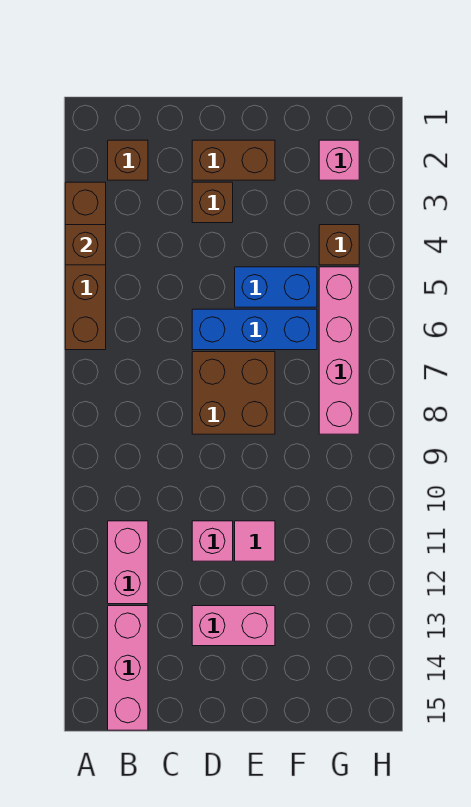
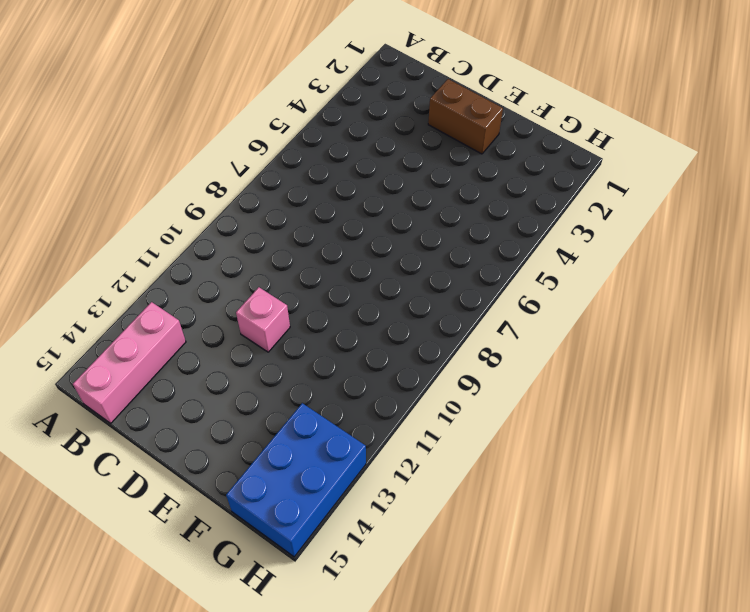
blue 2x3 brick [226,403,366,557] -> none
none -> brown 1x4 brick [65,182,106,350]
none -> brown 1x1 brick [108,140,148,180]
none -> pink 1x2 brick [108,521,148,604]

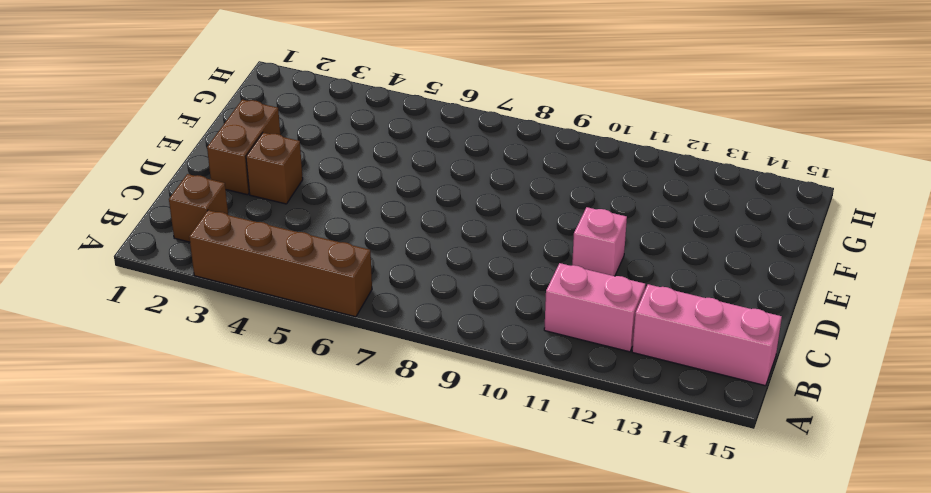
none -> blue 1x3 brick [192,309,317,350]
none -> brown 2x2 brick [192,352,275,434]
none -> pink 1x2 brick [192,606,275,646]

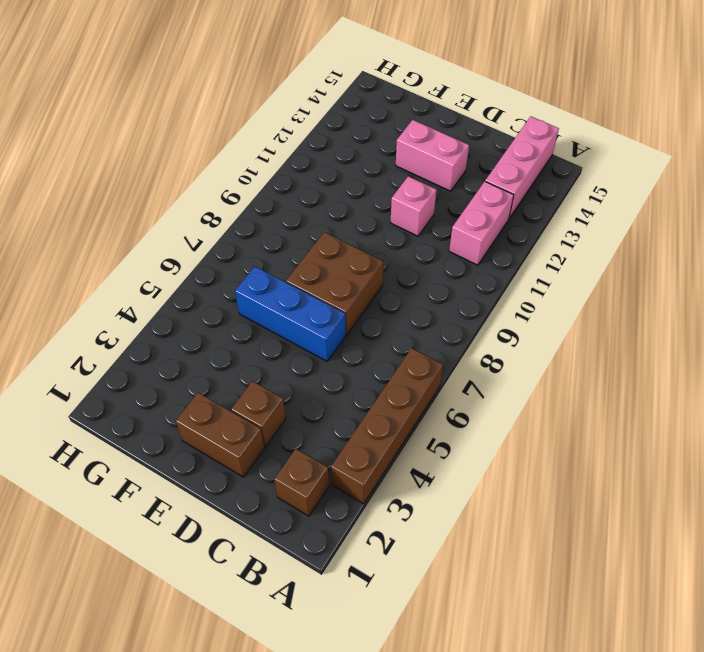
none -> blue 1x2 brick [235,267,317,307]
none -> pink 1x1 tile [235,521,275,561]
none -> pink 1x1 brick [319,140,359,180]

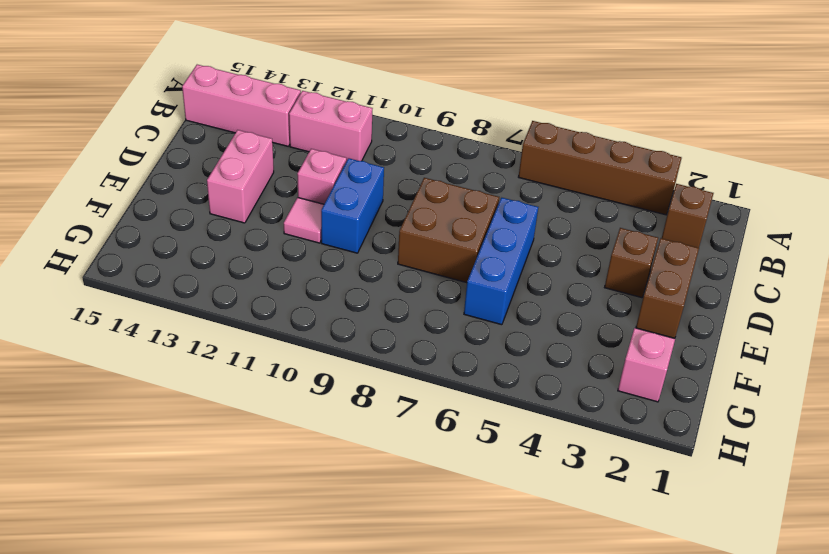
blue 1x2 brick [321,158,384,253] -> blue 1x2 brick moved to [235,267,317,307]
none -> brown 1x1 brick [319,225,359,265]
none -> pink 1x4 brick [319,267,359,434]
none -> brown 1x1 brick [65,225,106,265]

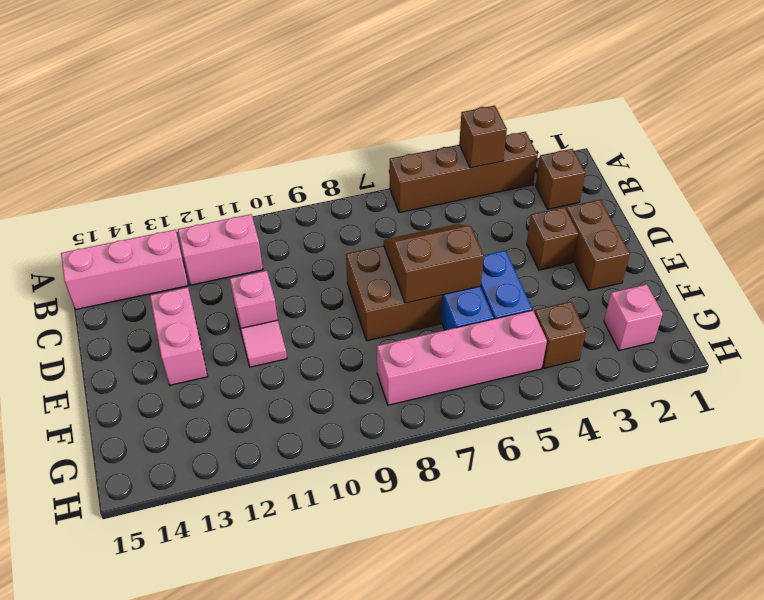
brown 2x2 slope [384,224,484,303] -> none

